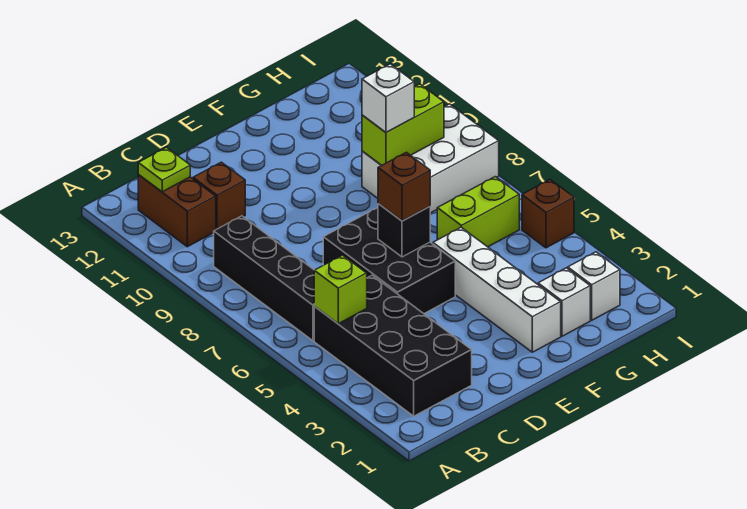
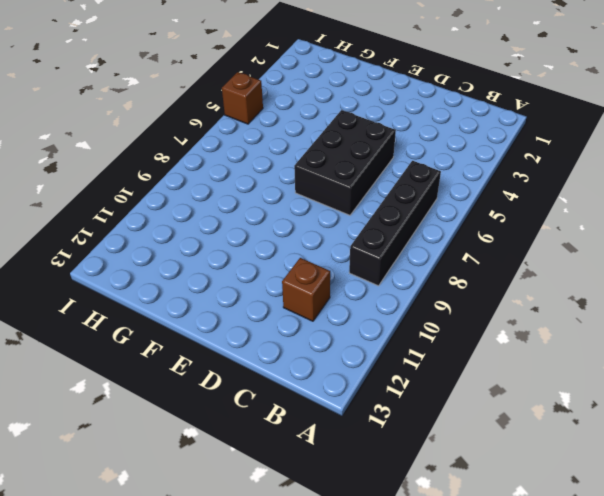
none -> black 2x4 brick [314,275,472,416]
none -> brown 1x2 brick [138,175,216,247]
none -> white 1x4 brick [433,227,561,352]

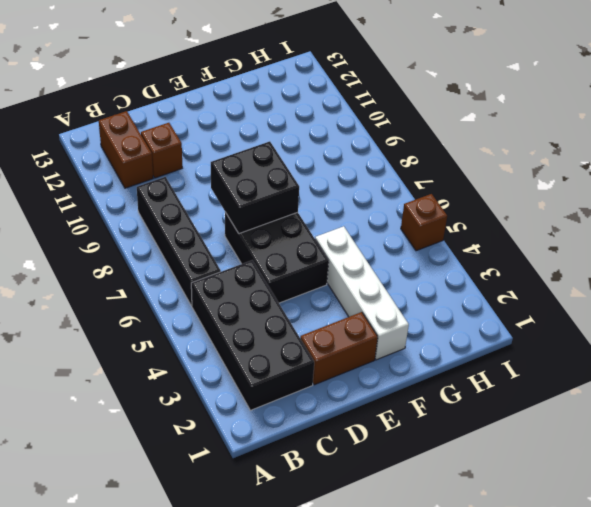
brown 1x2 brick [300,312,378,385] -> none
black 2x2 brick [211,141,299,234] -> none
none -> white 1x1 brick [538,268,590,336]
none -> lime 1x2 brick [437,177,519,247]
none -> white 2x3 brick [362,104,499,213]

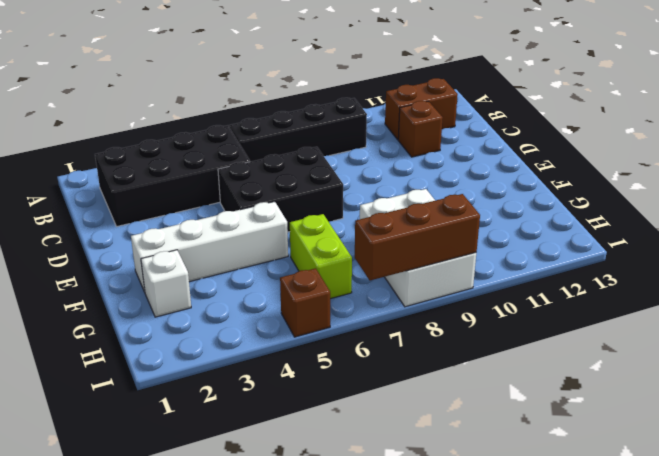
brown 1x3 brick [355,194,480,280] -> none
none -> white 1x1 brick [568,252,620,320]
none -> lime 1x1 brick [314,255,367,324]
none -> lime 1x1 plate [138,147,190,192]

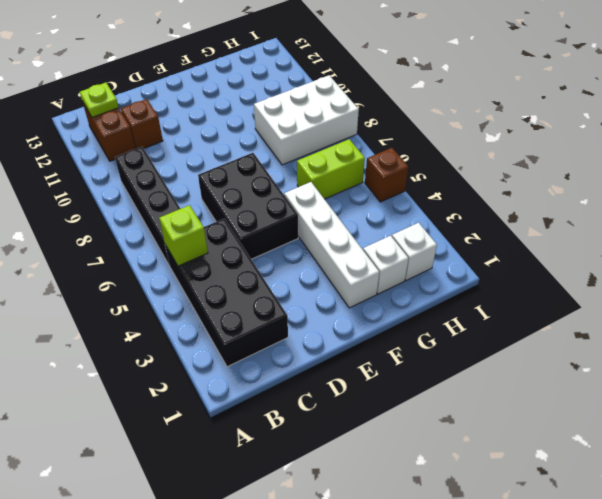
none -> black 1x1 brick [378,204,430,257]
none -> lime 1x2 brick [362,84,444,166]
none -> brown 1x1 brick [378,152,430,221]

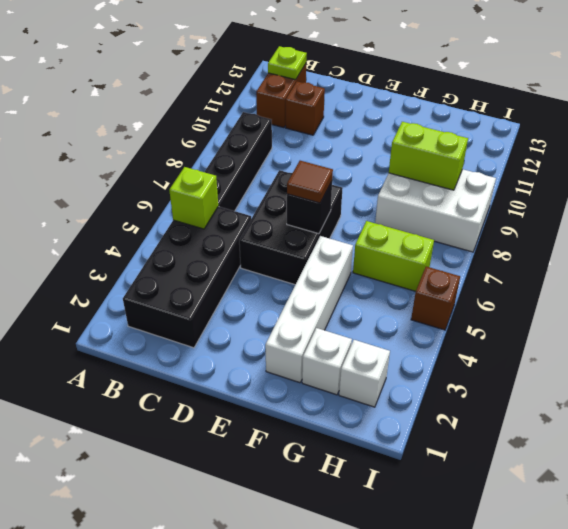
brown 1x1 tile [287,161,333,203] -> brown 1x1 brick [378,152,430,221]
none -> white 1x1 brick [362,64,414,132]

